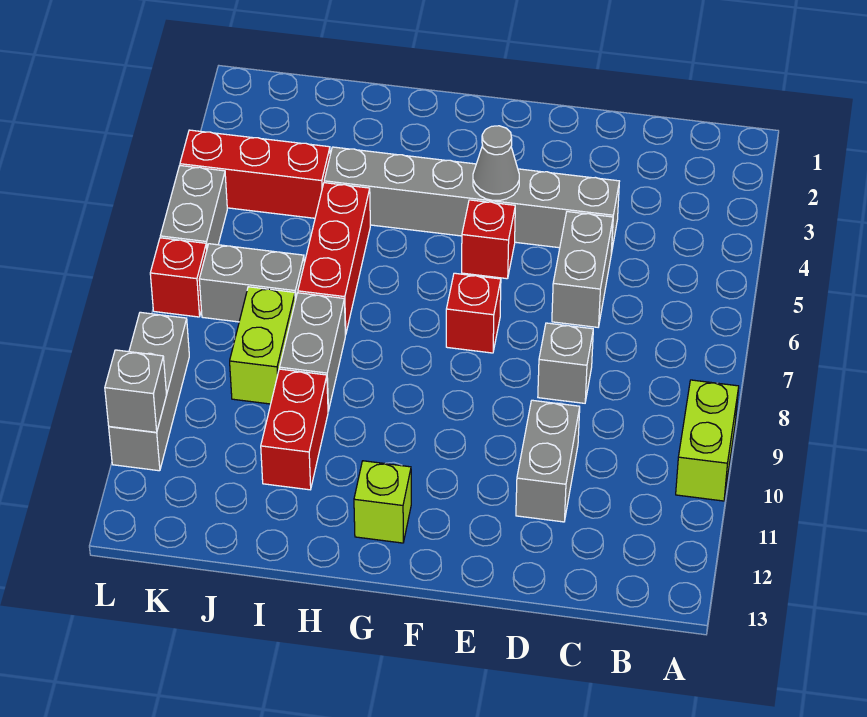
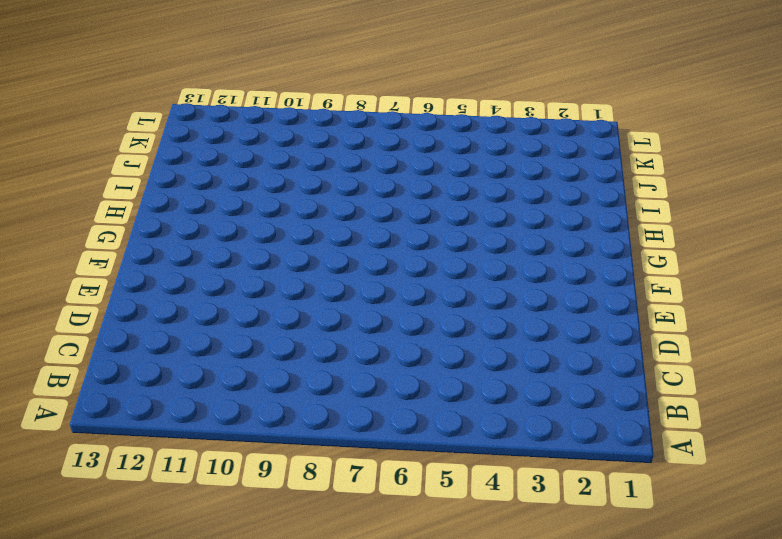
none -> lime 1x2 brick [676,380,739,501]
none -> grey 1x6 brick [324,147,619,253]
none -> grey 1x2 brick [552,212,613,327]

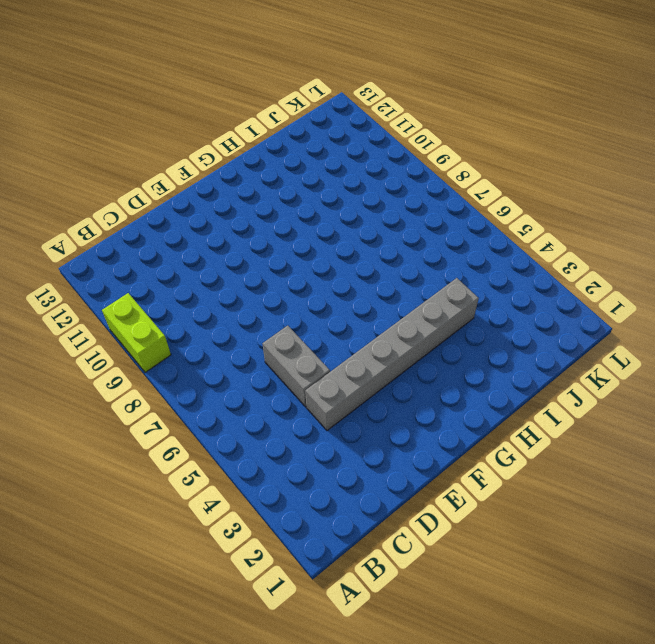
none -> grey 1x1 brick [538,323,593,403]
none -> grey 1x2 brick [516,400,580,522]
none -> red 1x1 brick [462,200,515,279]

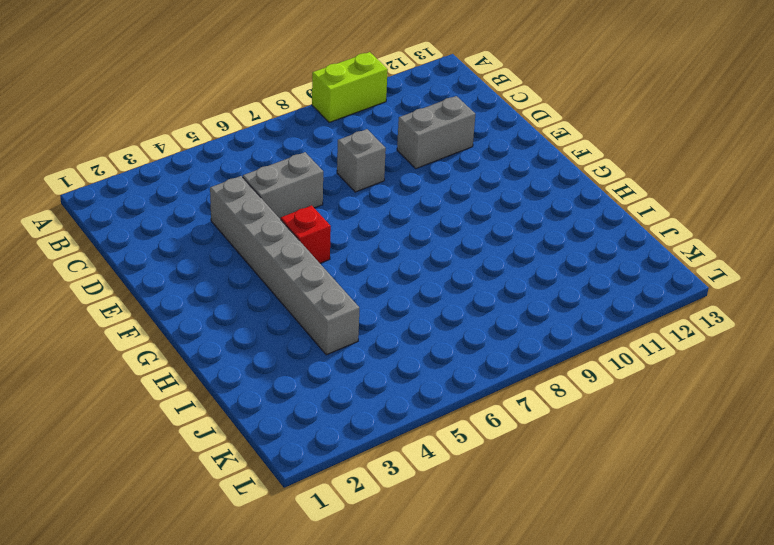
none -> red 1x1 brick [446,273,501,353]
none -> lime 1x1 brick [354,461,411,543]
none -> red 1x3 brick [298,183,370,335]

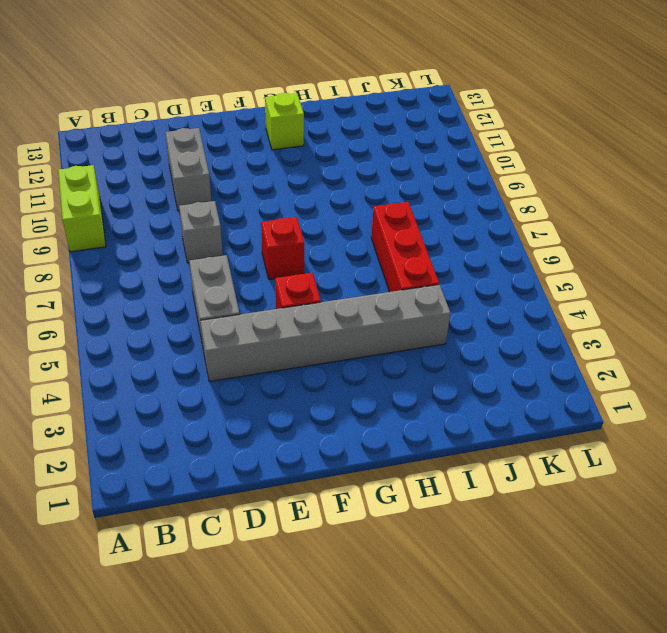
none -> grey 1x2 brick [280,293,345,411]
none -> red 1x2 brick [261,369,328,490]
none -> red 1x3 brick [180,130,330,218]

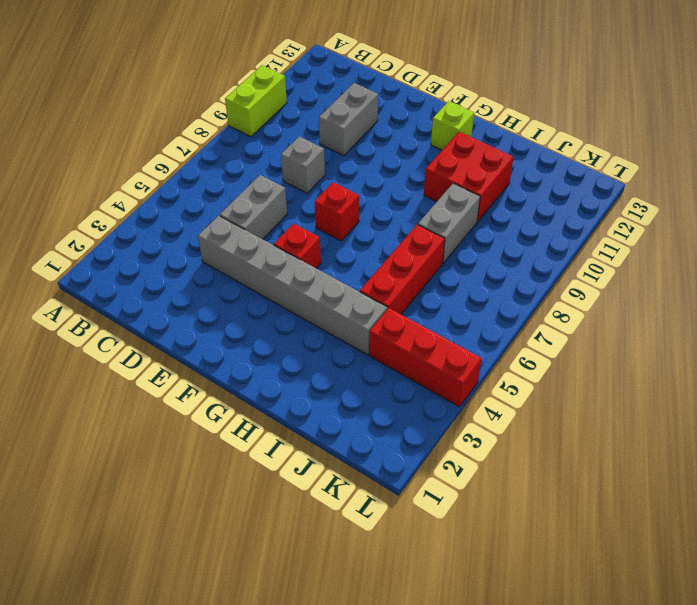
red 2x2 brick [424,132,514,222] -> red 1x2 brick [261,369,328,490]
none -> grey 1x2 brick [199,244,304,322]
none -> lime 1x2 brick [230,287,295,404]
none -> grey 1x2 brick [160,166,227,248]

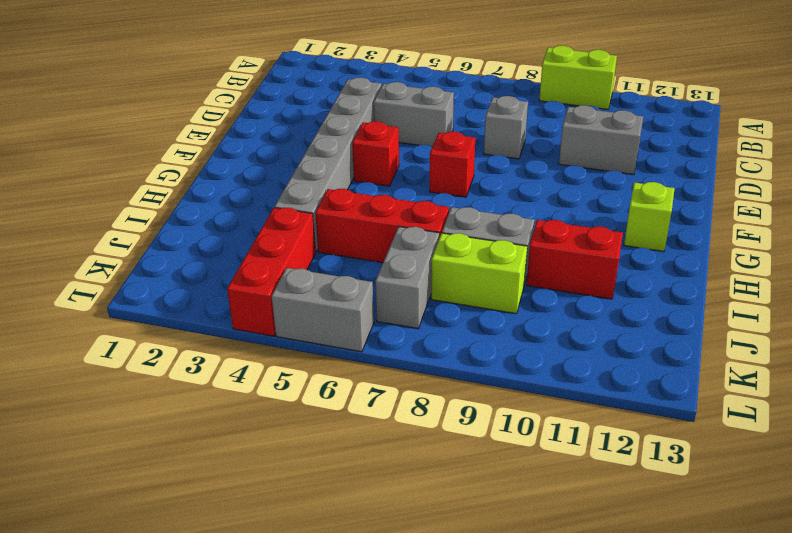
none -> red 1x1 brick [150,238,207,317]
none -> grey 1x3 brick [109,312,189,471]
none -> grey 1x1 cone [473,126,519,200]

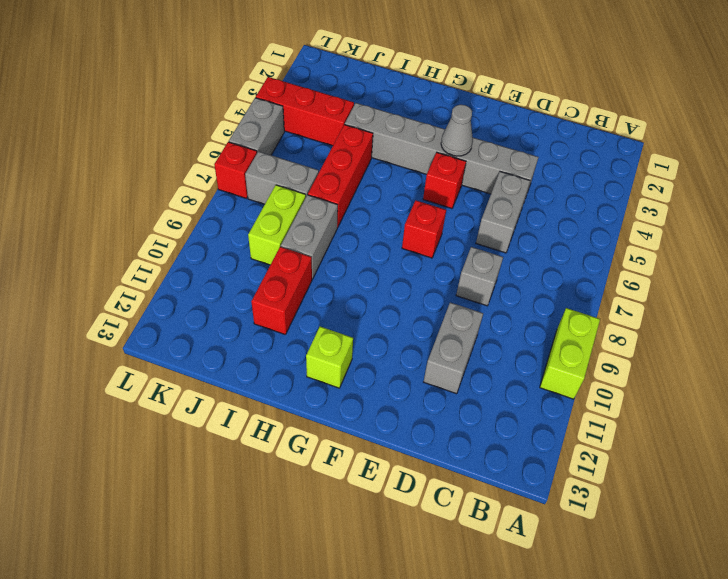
none -> grey 1x3 brick [109,312,189,471]
none -> grey 1x1 brick [105,350,167,432]

